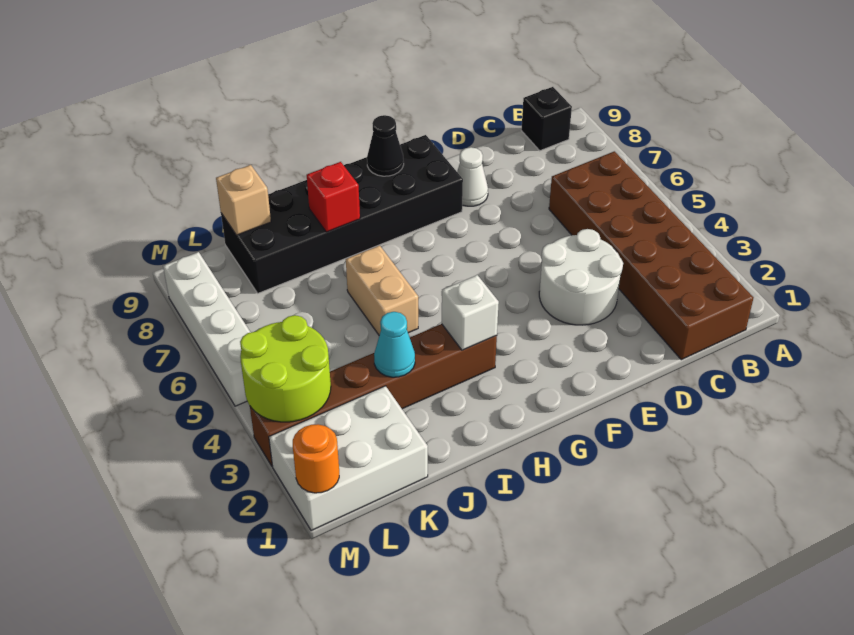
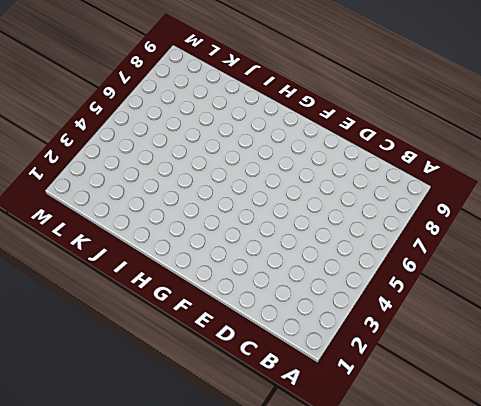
none -> brown 2x6 brick [549,151,753,360]
none -> black 1x1 brick [521,87,572,151]
none -> white 2x2 round brick [539,229,623,325]

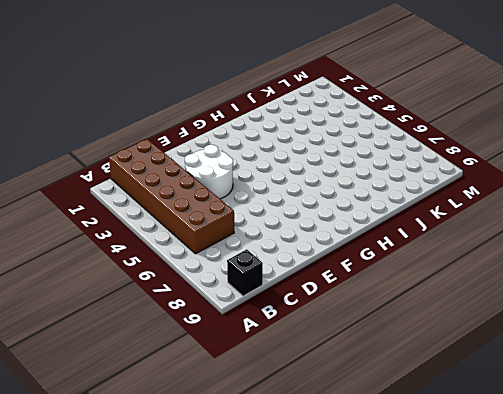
none -> white 1x1 cone [457,147,488,206]
none -> black 2x6 brick [221,135,463,293]
none -> brown 1x6 brick [250,324,497,466]

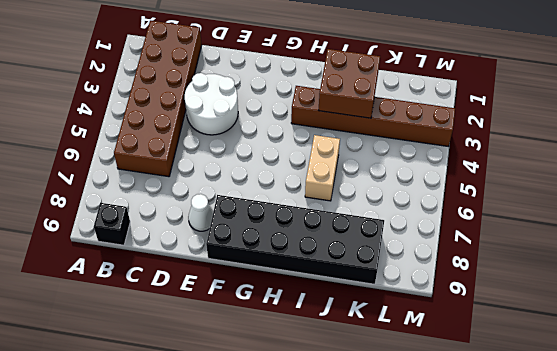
brown 2x2 brick [319,49,380,118] -> cyan 1x1 cone [374,312,415,377]
none -> white 2x3 brick [269,386,428,531]
none -> white 1x4 brick [163,252,251,406]
none -> black 1x1 cone [367,115,404,176]

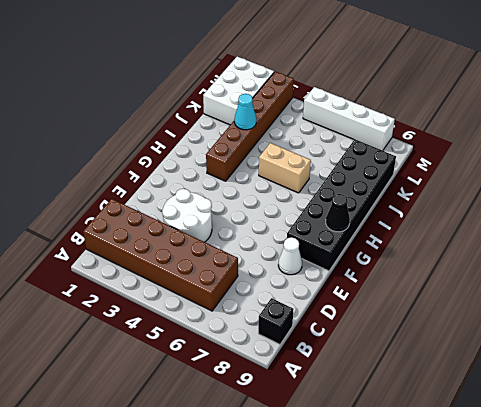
none -> white 1x1 brick [442,275,499,350]
none -> red 1x1 brick [307,162,360,232]
none -> tan 1x1 brick [216,165,271,235]

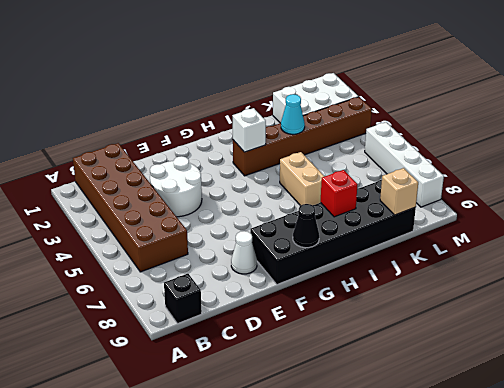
none -> lime 2x2 round brick [240,315,331,422]
none -> orange 1x1 round brick [293,424,339,493]

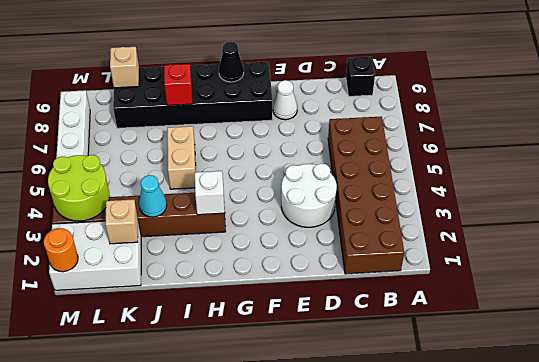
tan 1x1 brick [105,199,138,244] -> none

